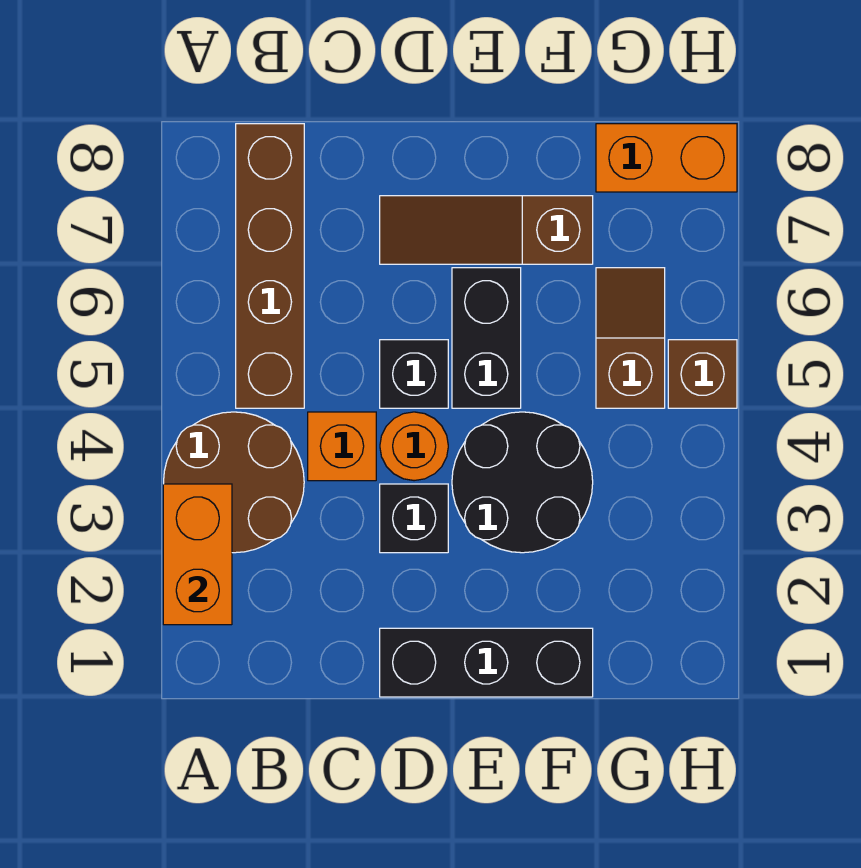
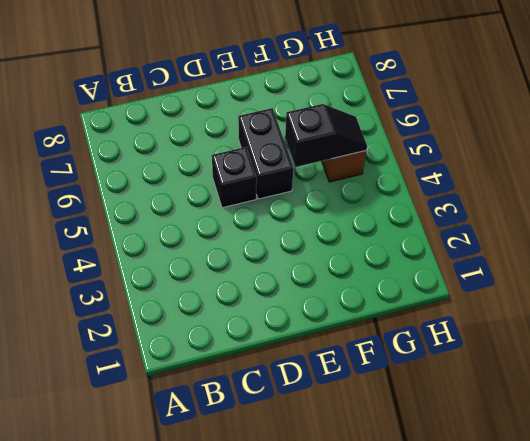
black 1x2 slope [285,104,367,167] -> none
none -> brown 2x2 round brick [164,412,304,553]
none -> brown 1x4 brick [236,124,304,408]
none -> orange 1x1 brick [308,412,376,481]

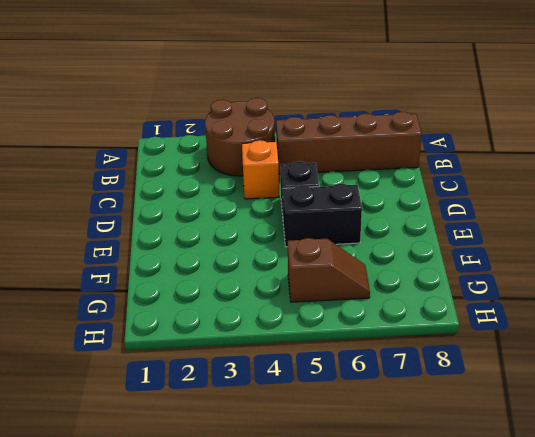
none -> black 1x3 brick [380,628,593,697]
none -> black 1x1 brick [380,484,448,553]
none -> orange 1x1 round brick [380,412,448,481]

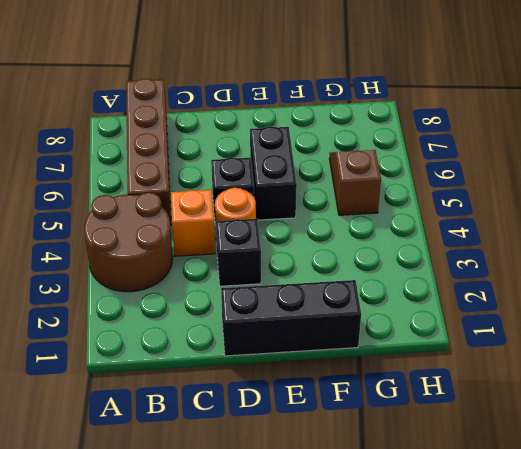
none -> brown 1x3 slope [380,196,593,264]
none -> black 2x2 round brick [452,412,593,553]
none -> orange 1x2 brick [596,124,737,192]

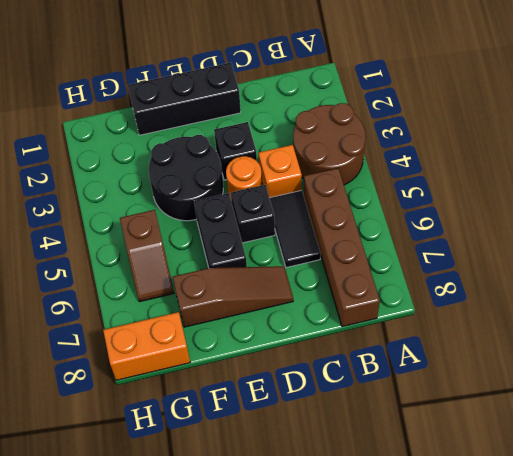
black 1x2 tile [270,190,321,268] -> none
none -> brown 1x1 brick [668,340,737,408]
none -> orange 1x2 brick [163,484,232,625]

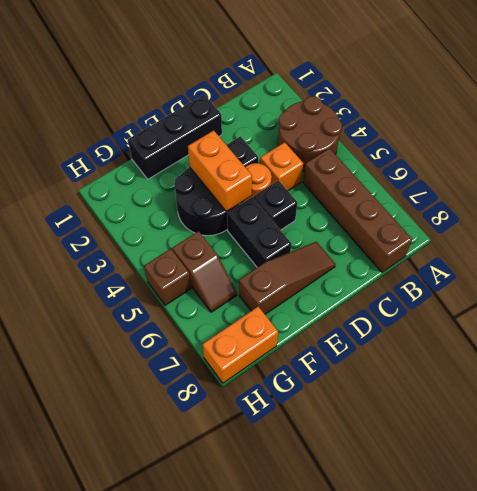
orange 1x2 brick [188,130,252,212] -> orange 1x2 brick moved to [163,484,232,625]

